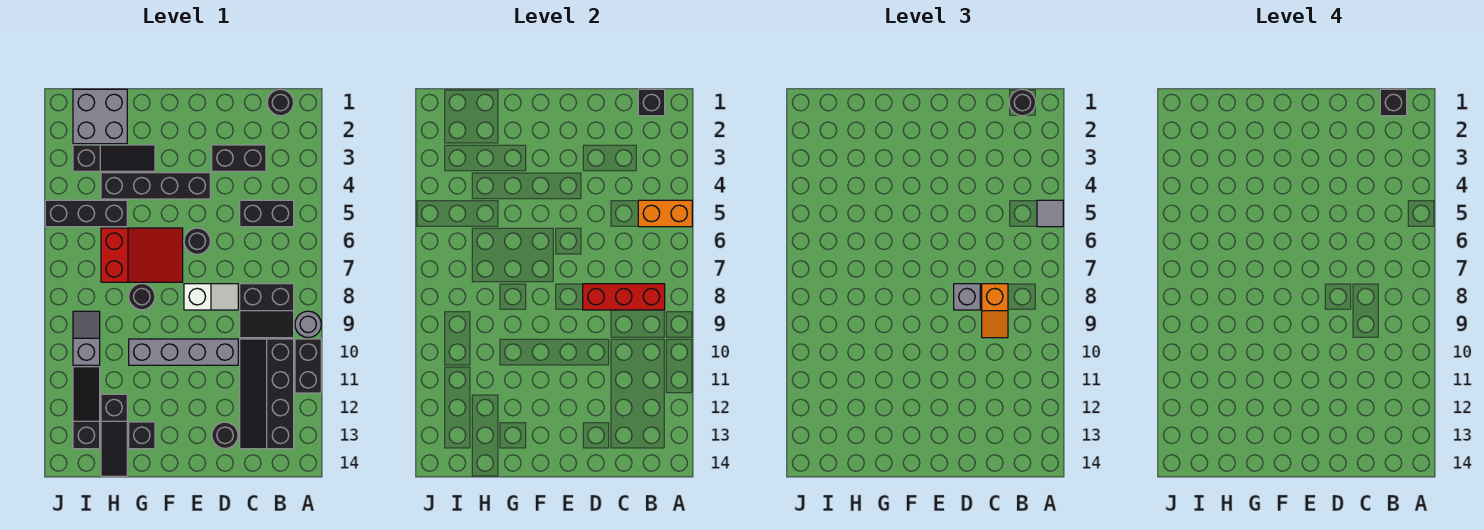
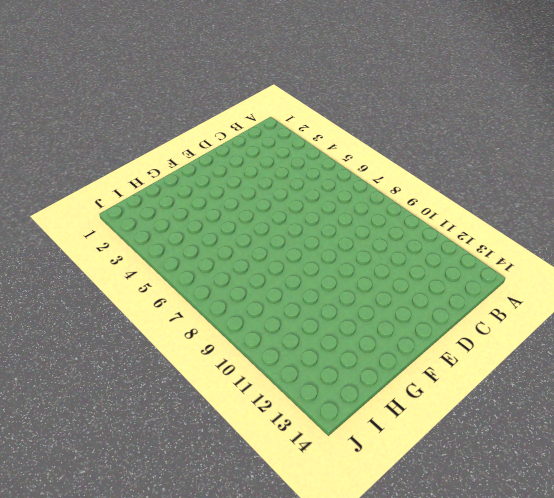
none -> grey 1x1 round brick [295,311,321,338]
none -> black 1x2 brick [295,339,321,393]
none -> black 1x1 round brick [267,89,294,116]

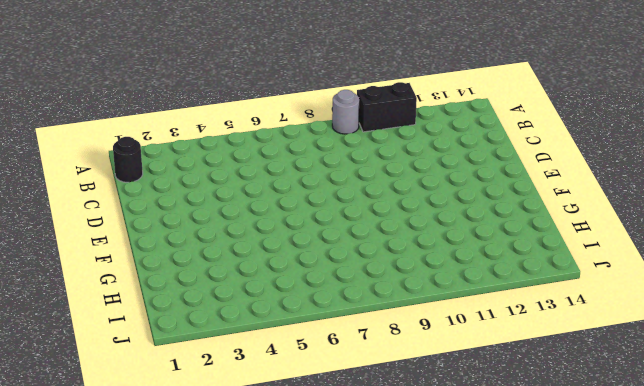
none -> black 1x2 brick [240,200,294,227]
none -> black 2x2 slope [240,284,294,338]
none -> black 2x4 slope [240,339,294,449]

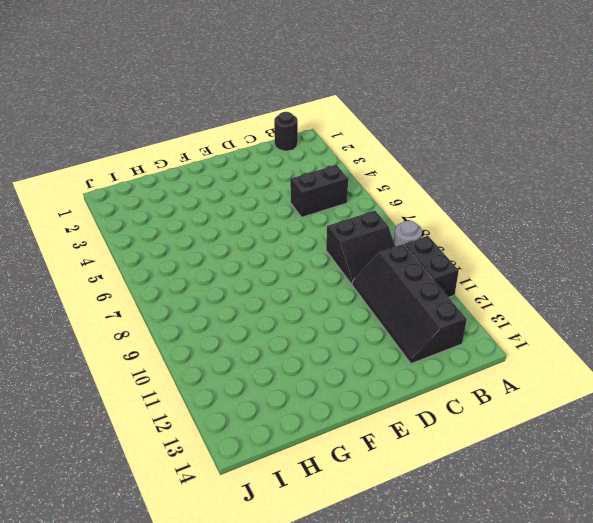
none -> black 1x2 brick [212,145,266,171]
none -> white 1x2 slope [184,284,238,310]
none -> grey 1x4 brick [129,339,238,365]

